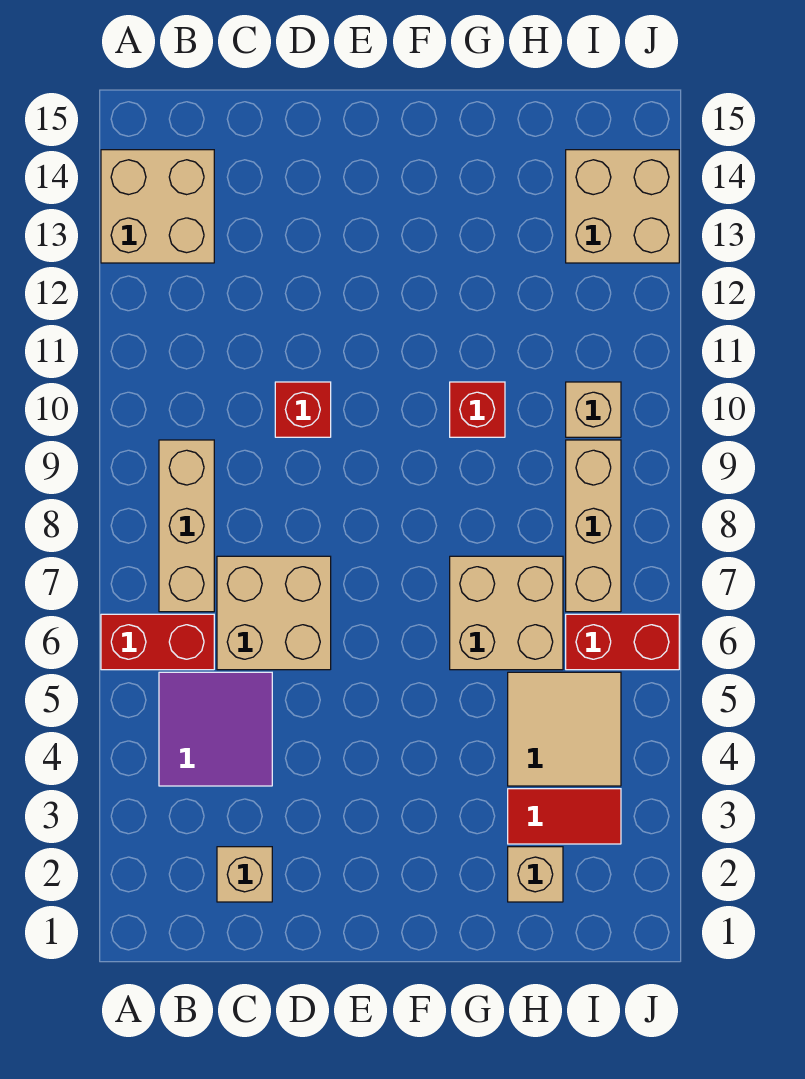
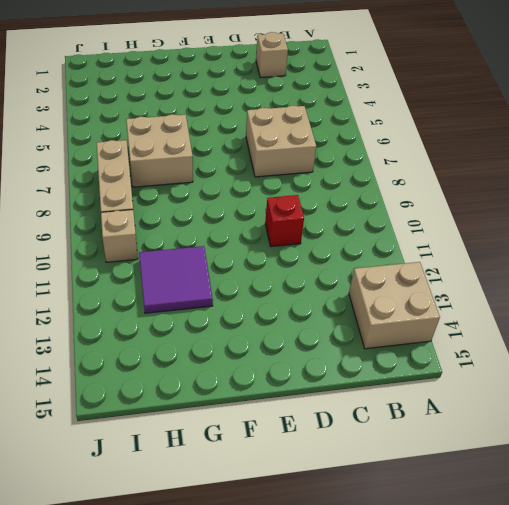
purple 2x2 tile [139,246,213,313] -> purple 2x2 tile moved to [159,672,272,786]
none -> red 1x2 brick [101,614,214,670]
none -> tan 1x3 brick [159,440,214,612]
none -> red 1x1 brick [450,382,505,437]

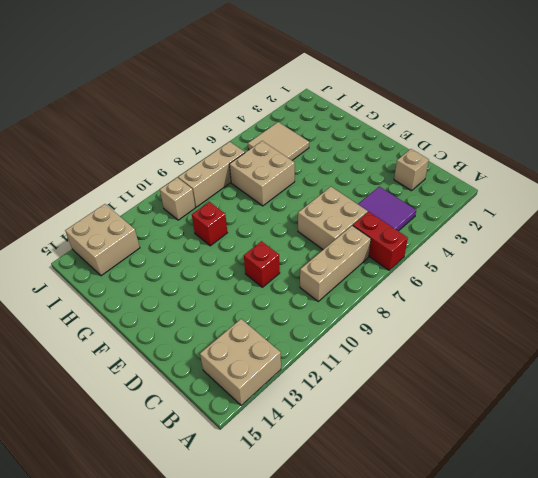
none -> tan 1x1 brick [508,847,563,902]
none -> red 1x2 tile [508,789,621,844]
none -> red 1x2 brick [566,614,679,670]

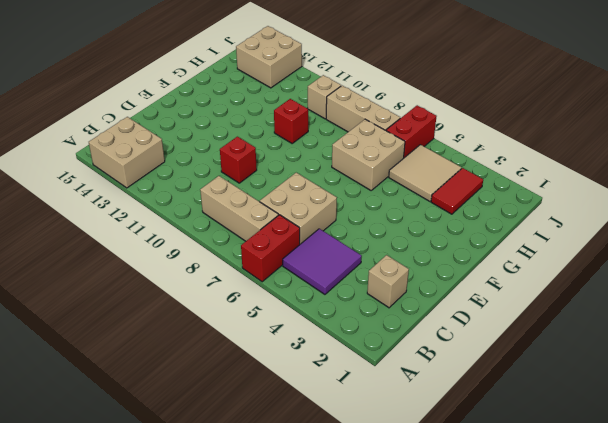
none -> tan 1x1 brick [508,847,563,902]

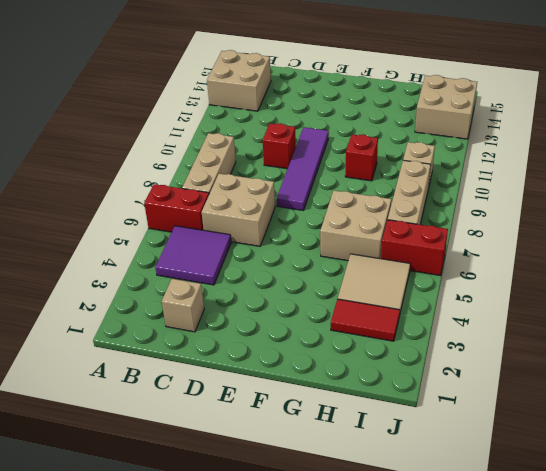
purple 1x4 tile [277,127,329,210] -> none
none -> tan 1x1 brick [508,847,563,902]

